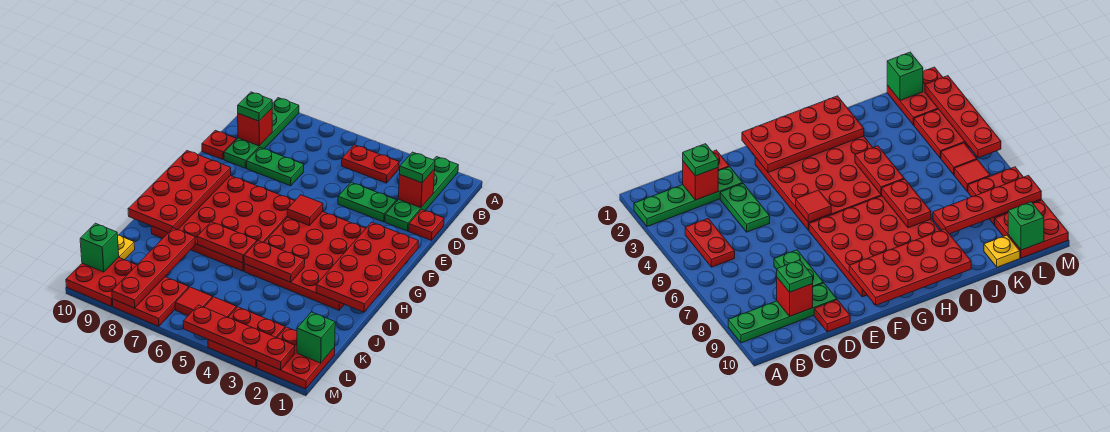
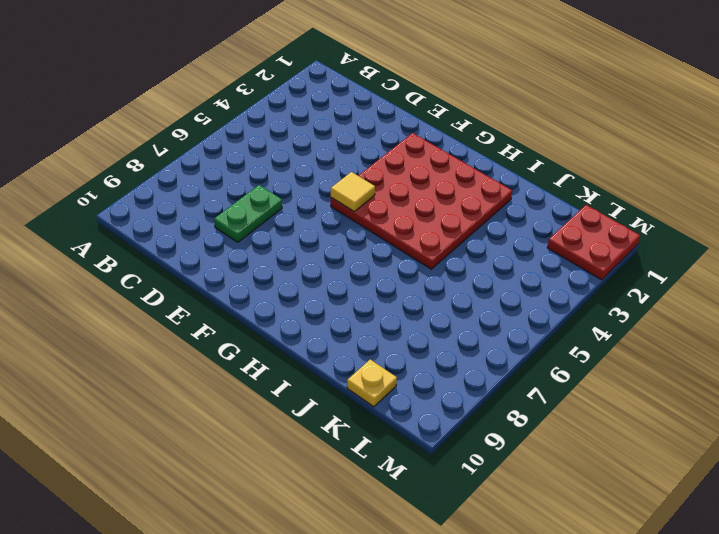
yellow 1x1 tile [331,172,375,211] -> red 1x1 tile [287,195,323,226]
none -> green 1x4 plate [385,157,458,231]
none -> green 1x4 plate [224,98,299,168]
none -> red 1x2 plate [342,145,399,183]

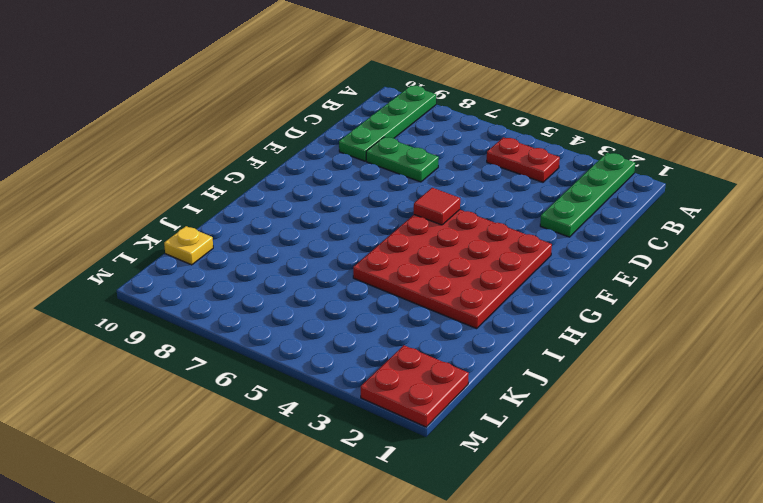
none -> red 1x1 plate [409,209,444,240]
none -> green 1x2 plate [338,182,397,222]
none -> red 1x1 plate [202,130,236,159]

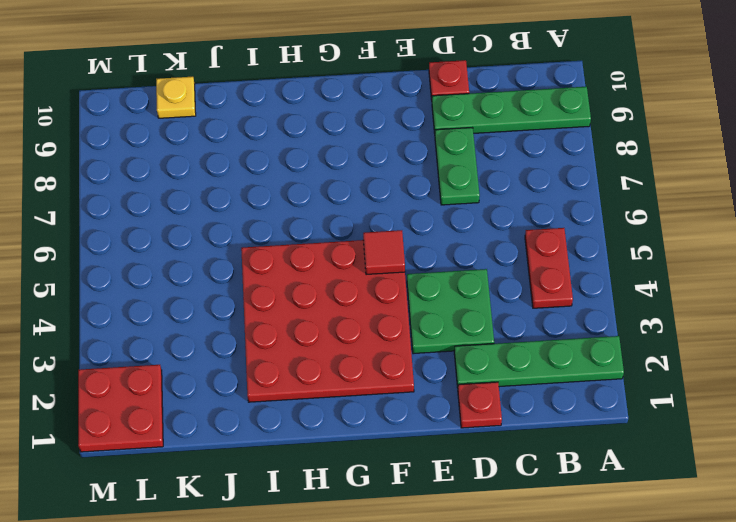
green 2x2 plate [407,269,494,354] -> green 1x2 plate [338,182,397,222]
none -> red 4x4 plate [151,176,294,271]
none -> red 2x2 plate [208,307,285,368]
none -> red 1x1 tile [204,297,237,317]

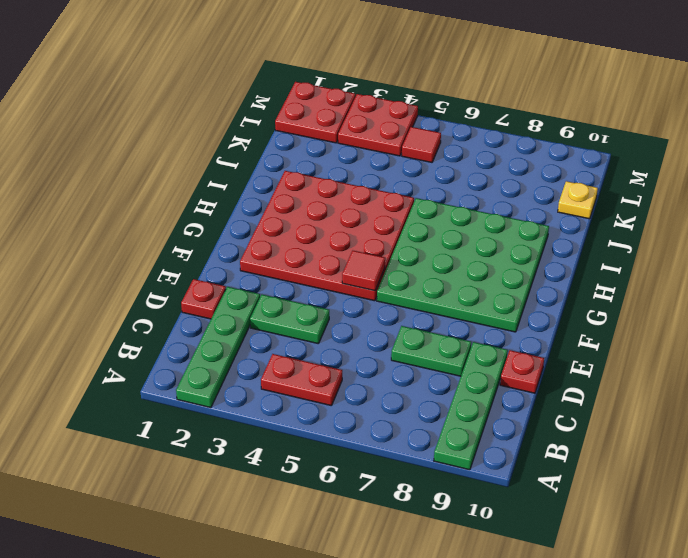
green 4x4 plate [377,198,549,332] -> red 4x4 plate [151,176,294,271]
none -> red 1x1 tile [175,287,213,316]
none -> red 2x2 plate [112,277,189,326]
none -> red 2x2 plate [66,257,136,306]

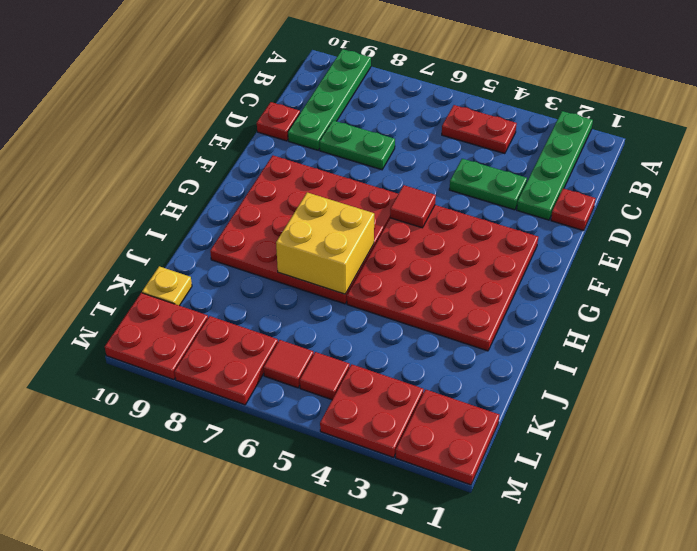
yellow 2x2 brick [276,192,374,294] -> red 1x2 plate [197,222,257,263]
none -> red 1x1 brick [398,169,435,208]
none -> red 1x1 brick [238,109,272,146]
none -> red 2x4 plate [316,222,418,312]

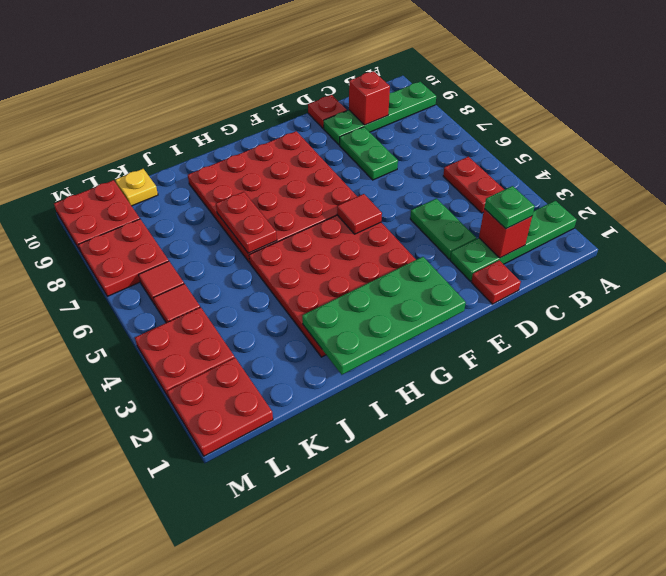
green 2x4 plate [302,257,466,375] -> red 2x4 plate [316,222,418,312]
none -> red 2x4 plate [128,151,231,233]
none -> red 1x2 plate [244,241,305,282]
none -> red 1x4 plate [112,228,195,308]

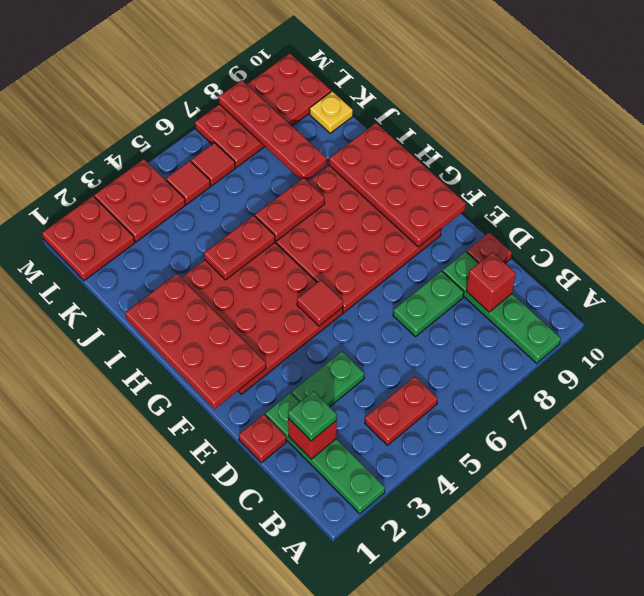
none -> green 1x1 brick [297,312,335,363]
none -> green 1x1 brick [80,223,119,272]
none -> red 1x4 plate [183,305,295,370]

